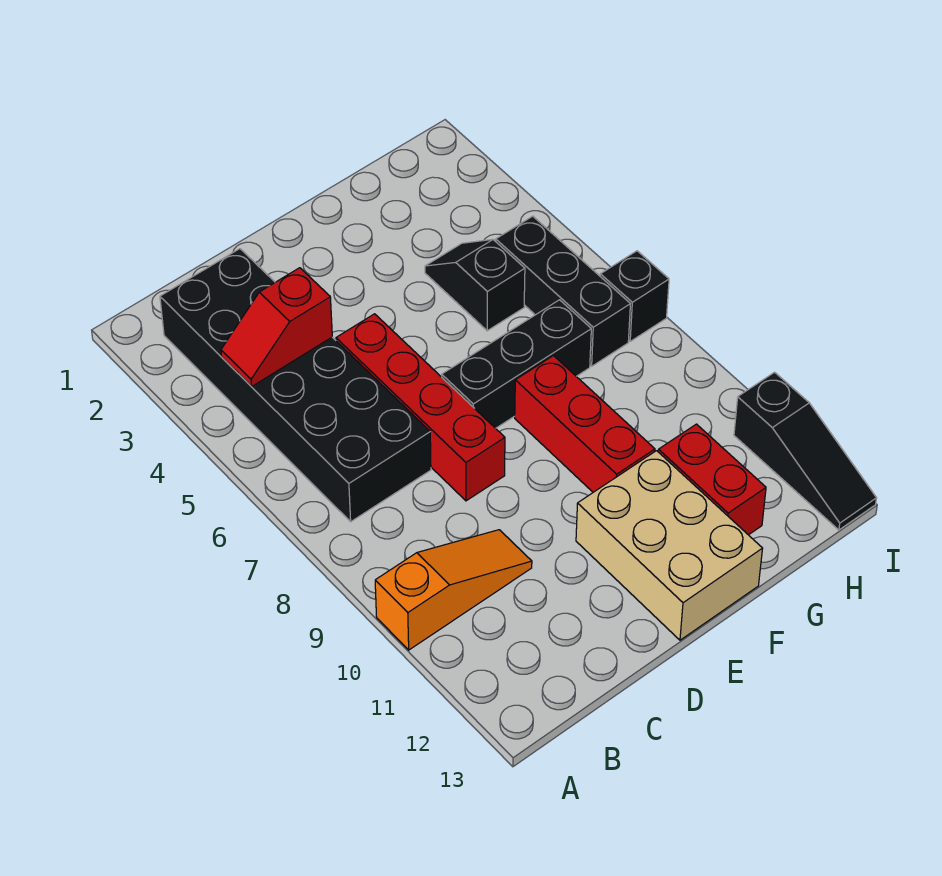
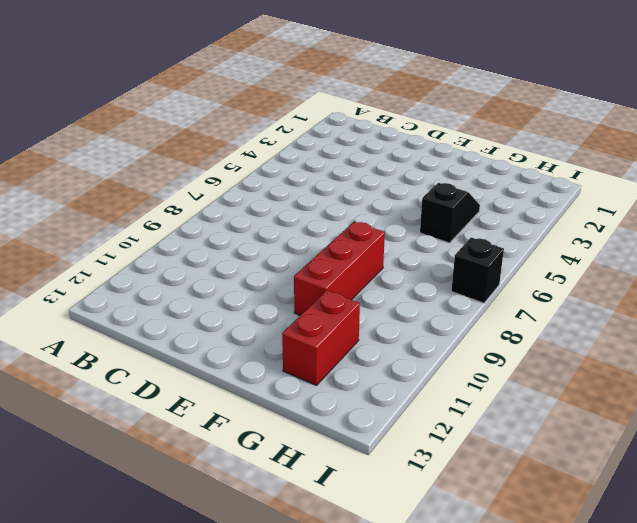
none -> orange 1x3 slope [375,530,532,650]
none -> black 2x6 brick [160,249,431,522]
none -> red 1x4 brick [336,314,505,501]

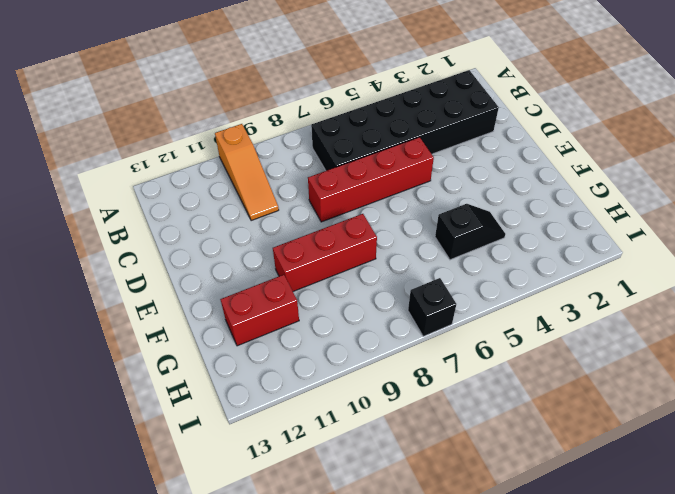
none -> black 1x3 brick [442,300,591,428]
none -> tan 2x3 brick [576,451,763,640]
none -> black 1x3 brick [496,216,630,366]

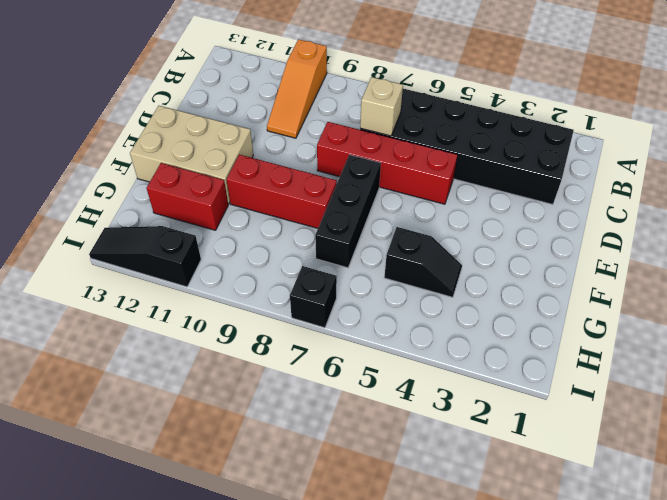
tan 1x1 brick [360,77,403,136] -> none
none -> black 1x3 brick [496,216,630,366]
none -> red 1x2 slope [221,268,332,387]

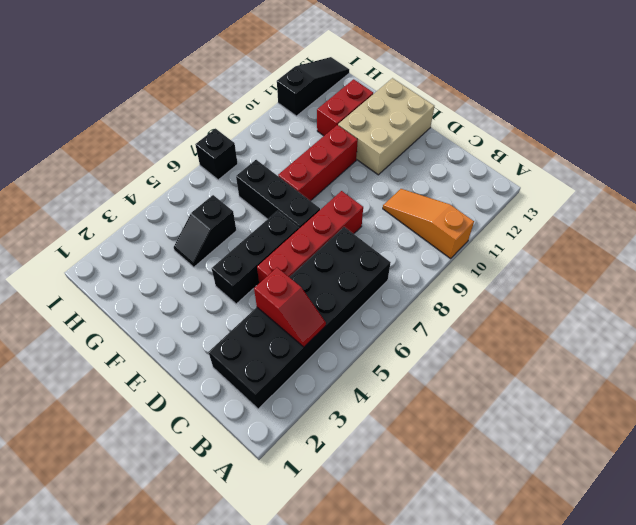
black 1x3 brick [212,211,299,304] -> black 1x3 brick moved to [496,216,630,366]

